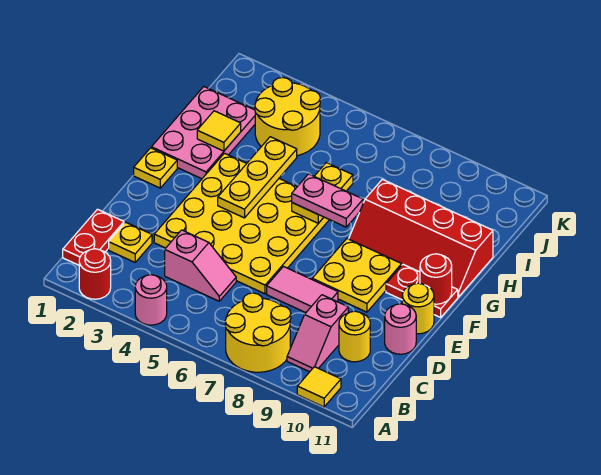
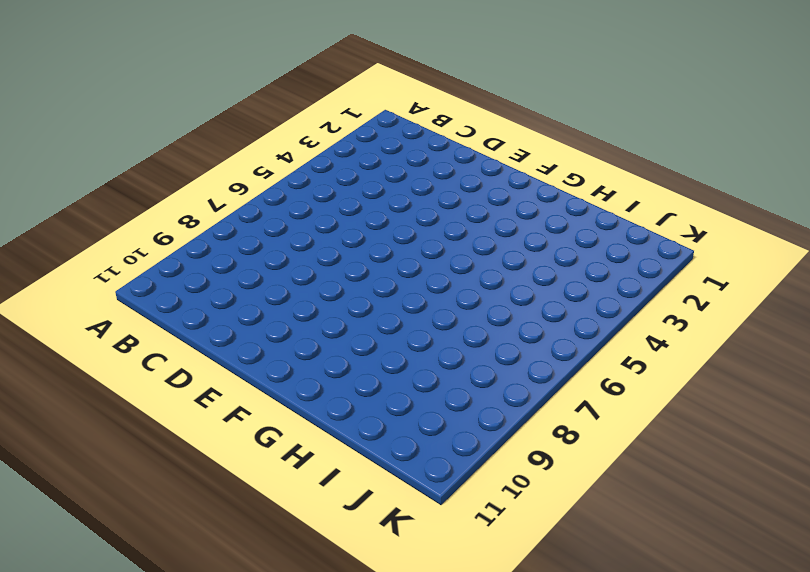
none -> red 1x1 round brick [79,249,111,299]
none -> pink 1x1 round brick [135,275,167,325]
none -> yellow 2x2 round brick [225,293,291,372]

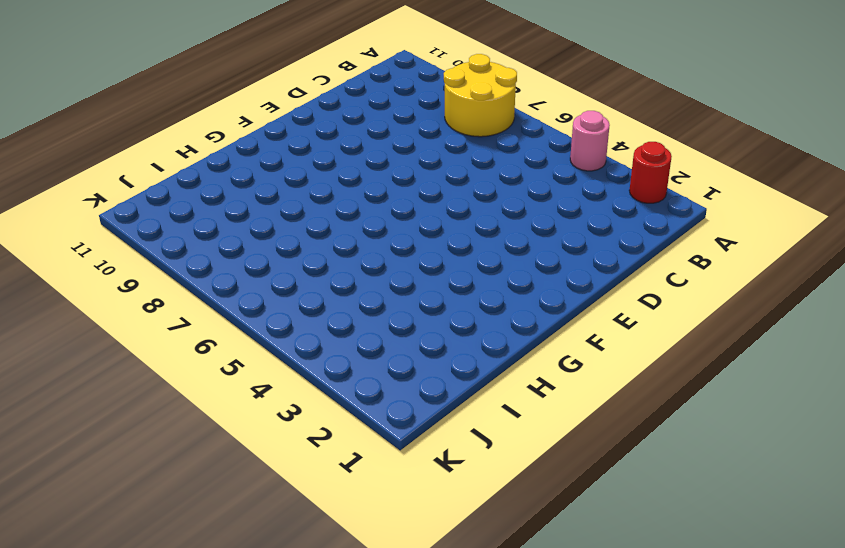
none -> yellow 1x1 tile [297,367,341,407]
none -> red 1x2 plate [63,209,124,265]
none -> pink 1x2 slope [287,295,348,372]

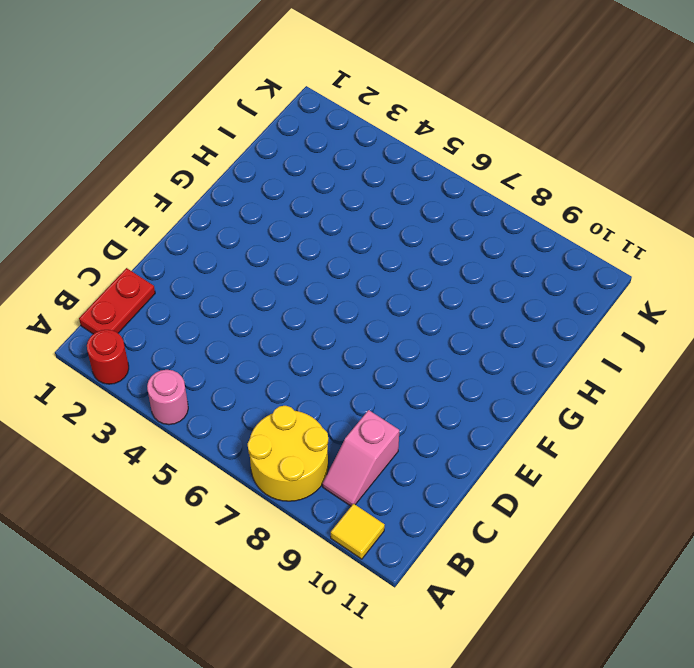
none -> yellow 1x1 plate [109,222,152,262]
none -> pink 1x2 slope [165,230,236,301]
none -> yellow 1x1 round brick [339,311,370,362]

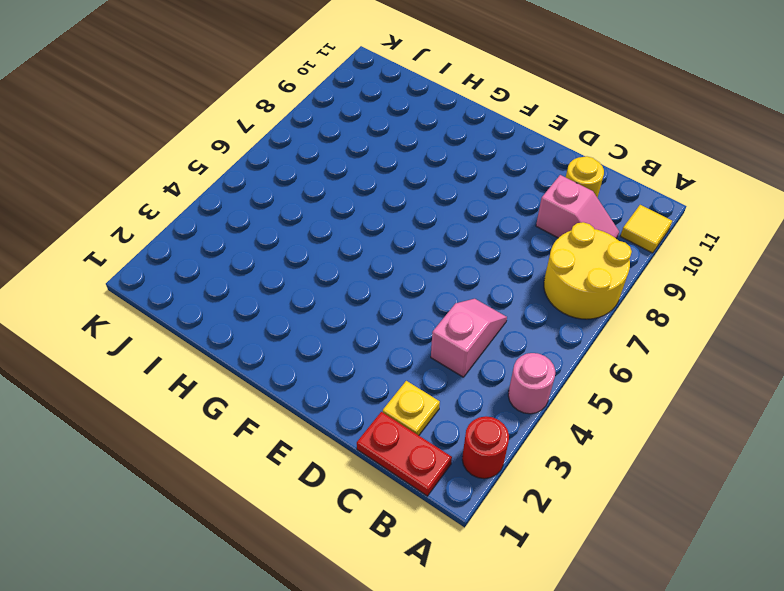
none -> yellow 4x4 plate [154,153,329,294]
none -> pink 1x2 tile [267,267,338,313]
none -> pink 1x1 round brick [385,304,416,354]

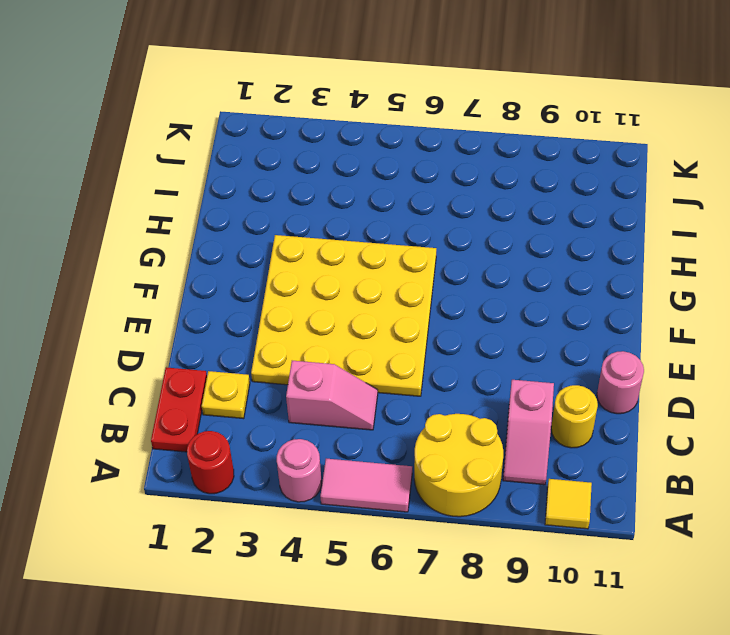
pink 1x2 tile [320,459,412,512] -> pink 1x2 tile moved to [267,267,338,313]
none -> yellow 2x2 plate [312,239,402,312]
none -> yellow 1x1 round brick [402,283,434,334]
none -> yellow 1x1 plate [134,148,177,188]

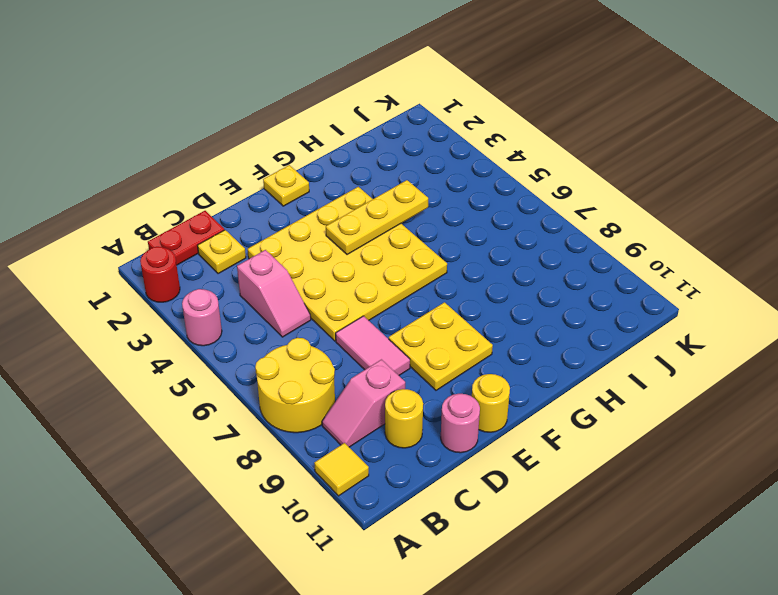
none -> red 1x2 plate [386,264,458,317]
none -> pink 2x3 plate [151,87,255,179]
none -> red 2x4 slope [349,179,493,297]

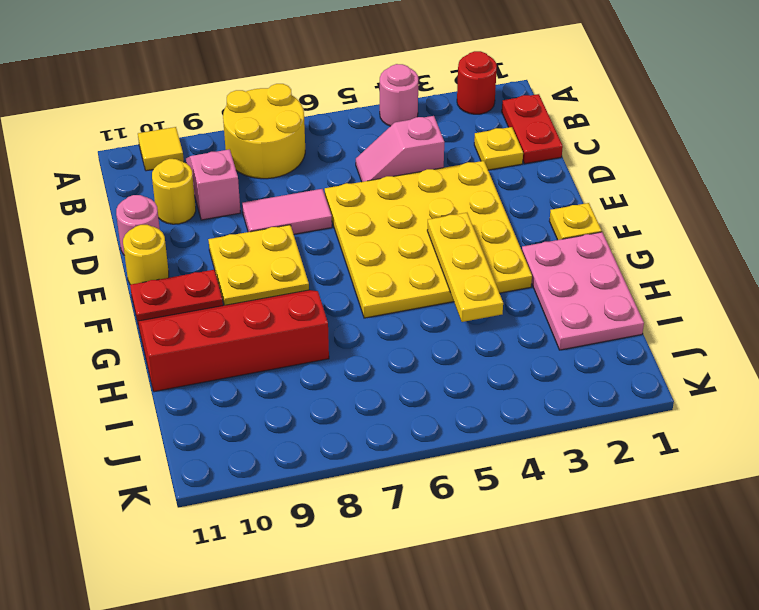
none -> yellow 2x2 round brick [255,78,320,156]
none -> red 1x1 round brick [420,254,452,304]
none -> yellow 1x2 plate [292,163,353,223]

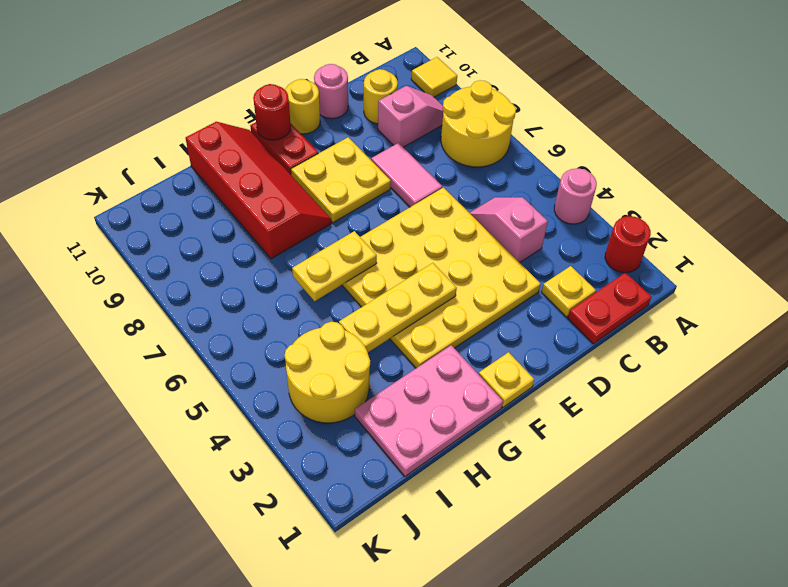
none -> yellow 1x1 tile [197,111,241,151]
none -> pink 1x2 plate [292,174,363,227]

